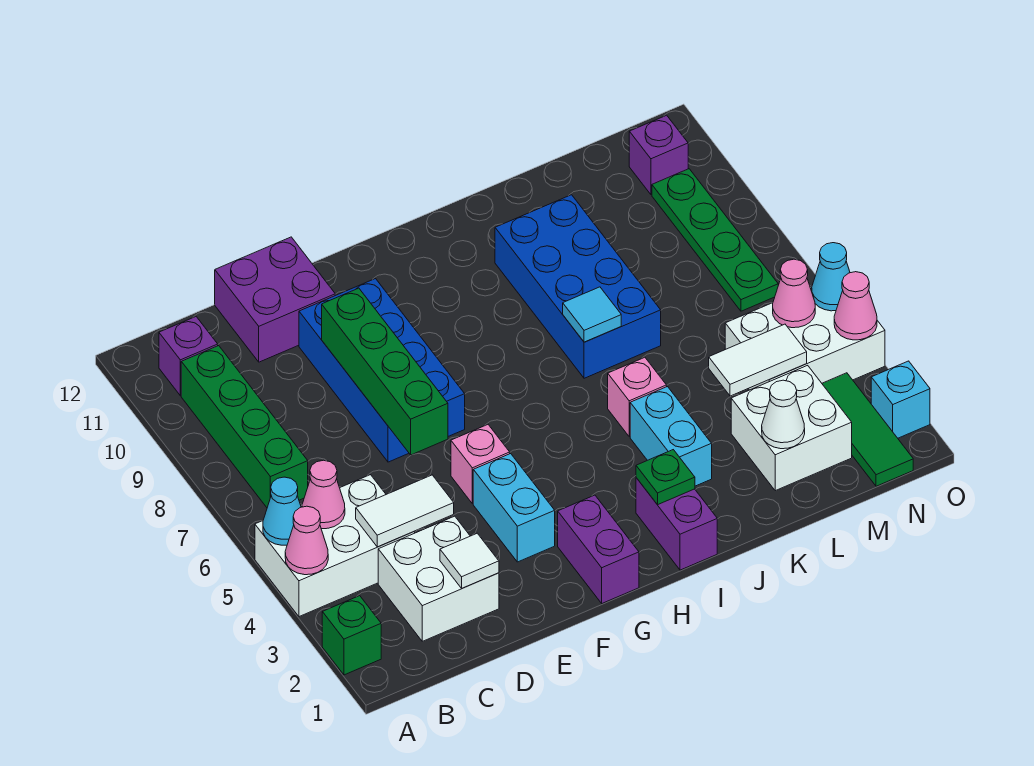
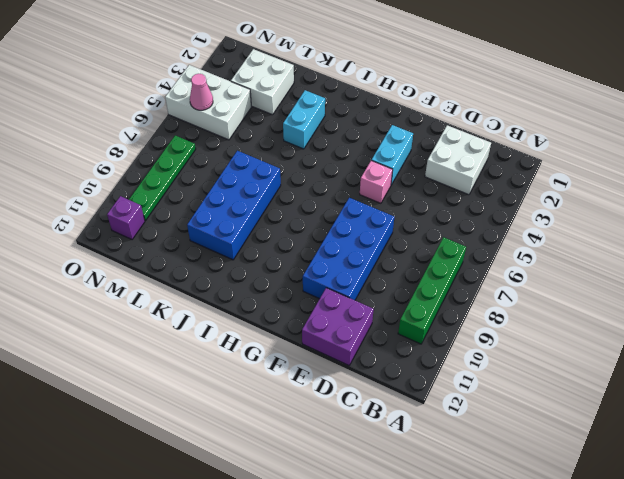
none -> green 1x1 brick [322,596,381,675]
none -> white 2x3 brick [255,475,415,617]
none -> purple 1x1 brick [159,317,218,396]
none -> purple 1x2 brick [558,495,639,603]

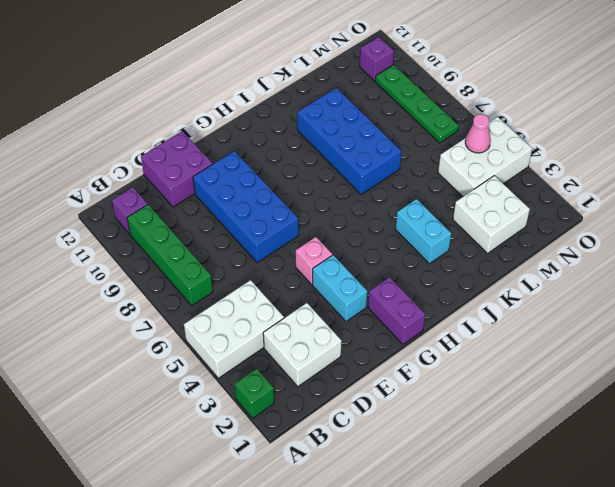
none -> purple 1x2 brick [636,478,717,570]
none -> pink 1x1 brick [608,357,667,437]
none -> green 1x3 tile [822,373,913,486]
none -> cyan 1x1 brick [871,361,930,438]

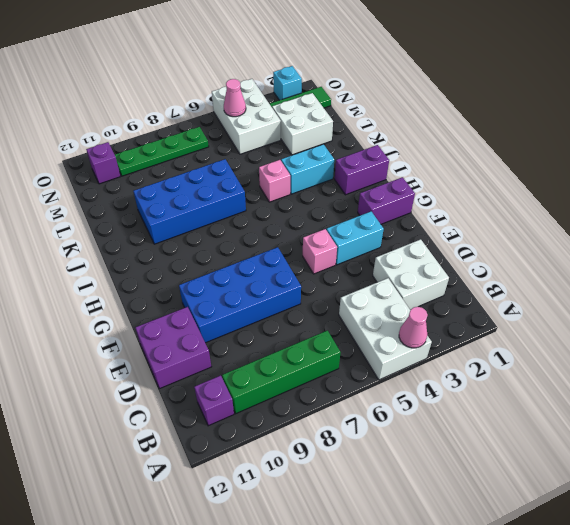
none -> green 1x1 brick [322,596,381,675]
none -> cyan 1x1 cone [263,477,301,545]
none -> pink 1x1 cone [302,460,345,529]
none -> white 1x2 tile [356,475,454,547]

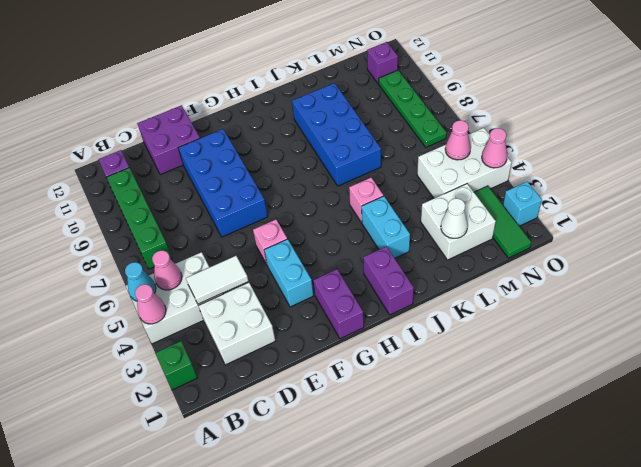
none -> white 1x1 tile [440,533,499,588]
none -> green 1x4 brick [322,288,448,455]
none -> green 1x1 plate [636,450,695,505]
none -> cyan 1x1 tile [563,287,621,342]

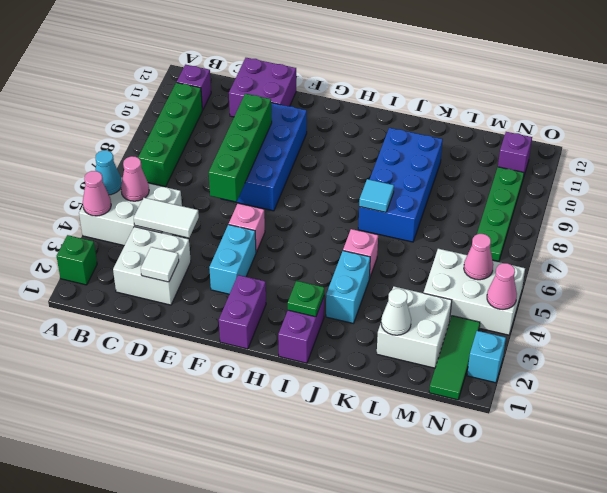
none -> white 1x2 tile [709,324,807,396]
none -> cyan 1x1 cone [812,243,850,311]

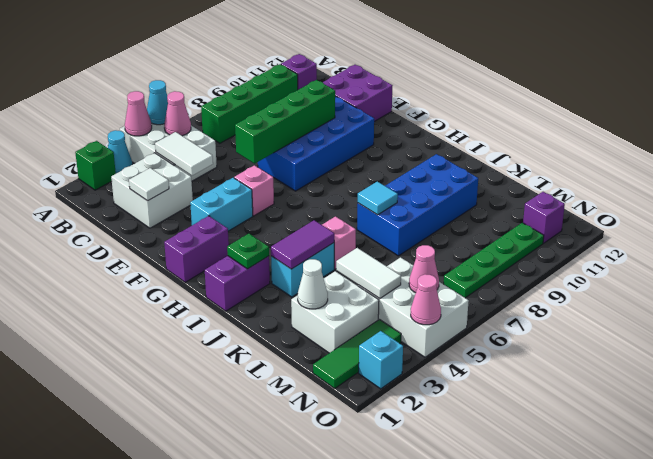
cyan 1x1 cone [108,130,132,173] -> cyan 1x1 cone moved to [812,243,850,311]
purple 1x2 tile [271,220,334,269] -> none

